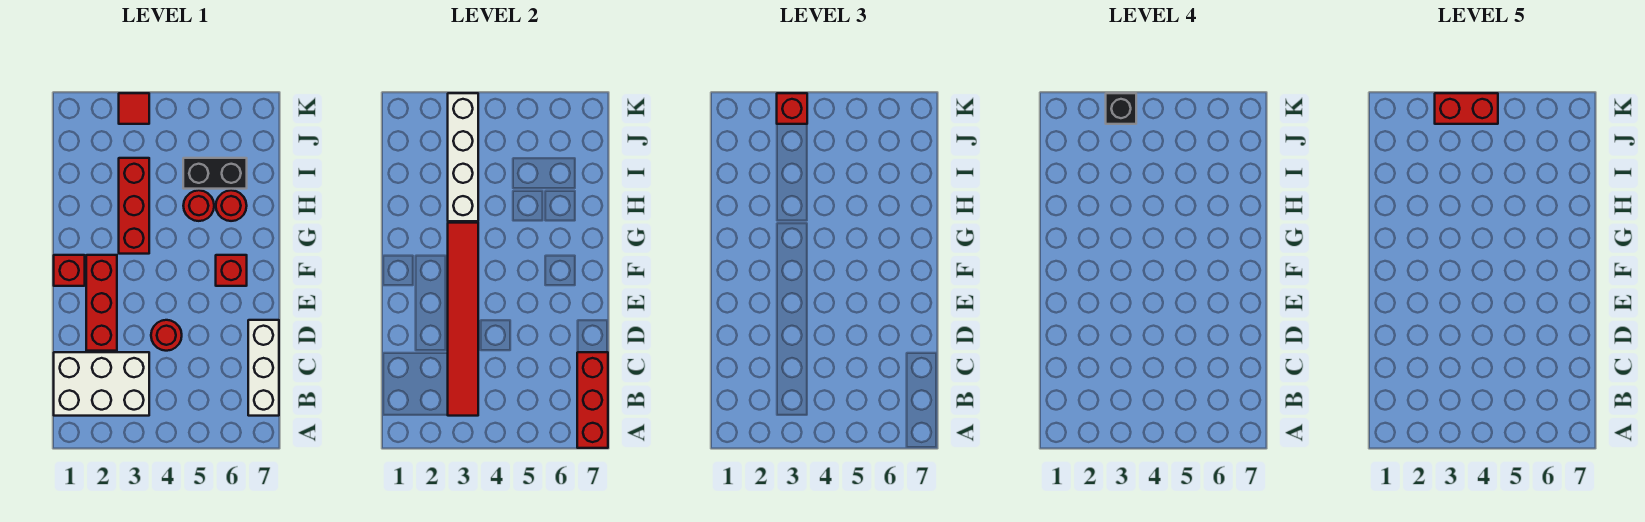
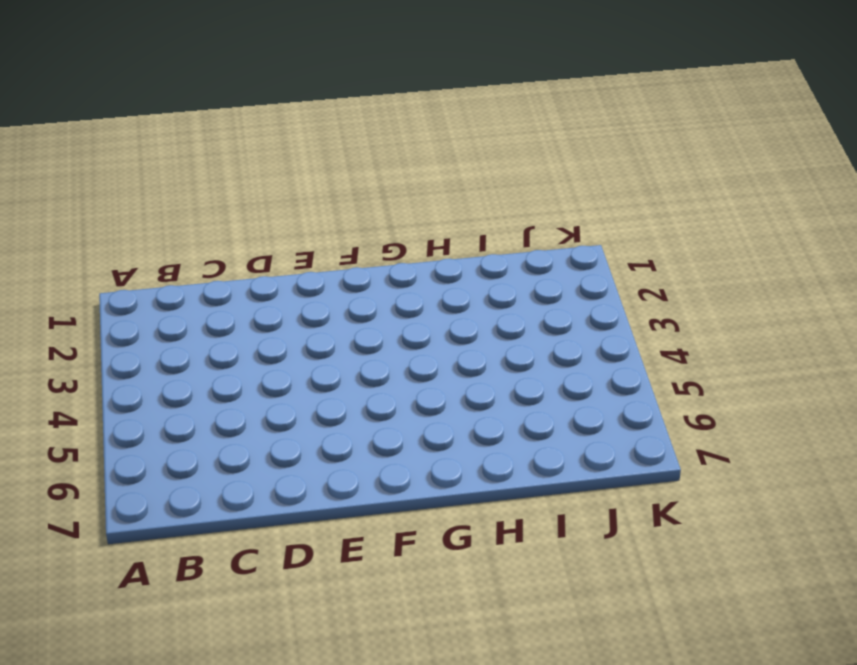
none -> white 2x3 brick [54,352,149,416]
none -> white 1x3 brick [248,320,279,416]
none -> red 1x3 brick [86,255,117,351]

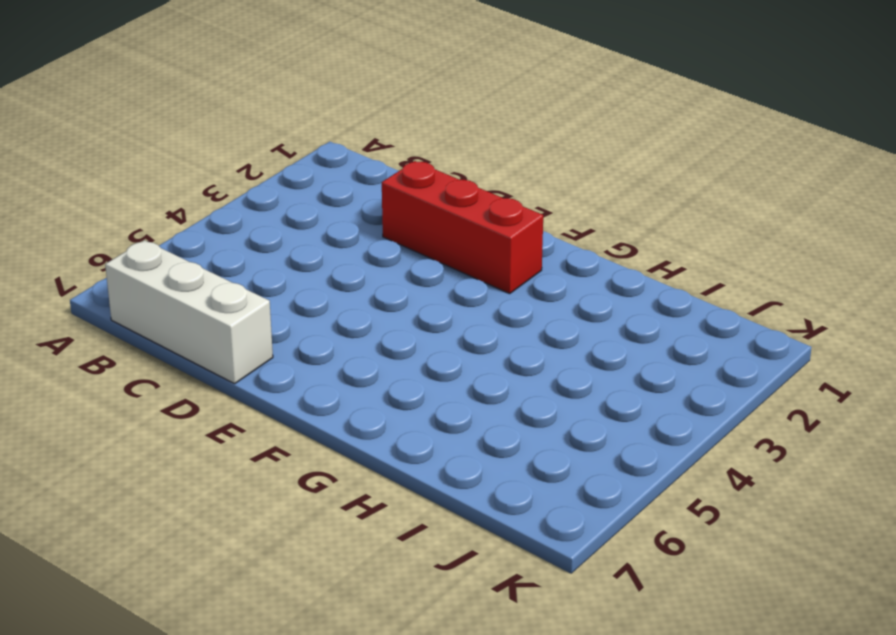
none -> white 2x3 brick [54,352,149,416]
none -> red 1x1 round brick [151,320,182,351]
none -> red 1x1 brick [54,255,85,286]

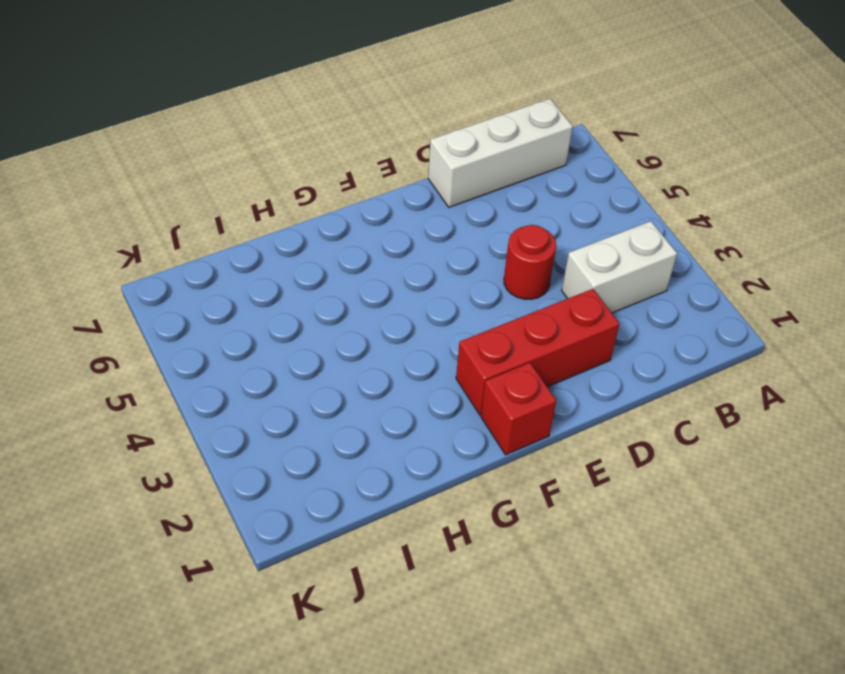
white 1x2 brick [562,221,677,313] -> white 2x3 brick [54,352,149,416]
none -> red 1x1 brick [216,255,247,286]
none -> red 1x3 brick [119,158,149,254]
none -> red 1x1 round brick [183,190,214,221]

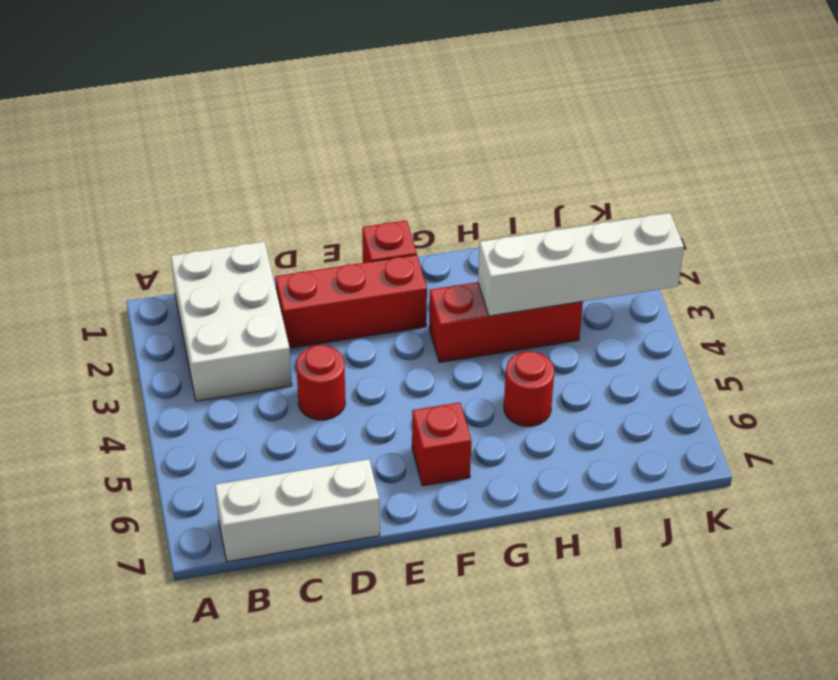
none -> red 1x1 round brick [216,190,247,221]
none -> black 1x2 brick [183,158,247,189]
none -> red 1x1 tile [119,93,149,124]

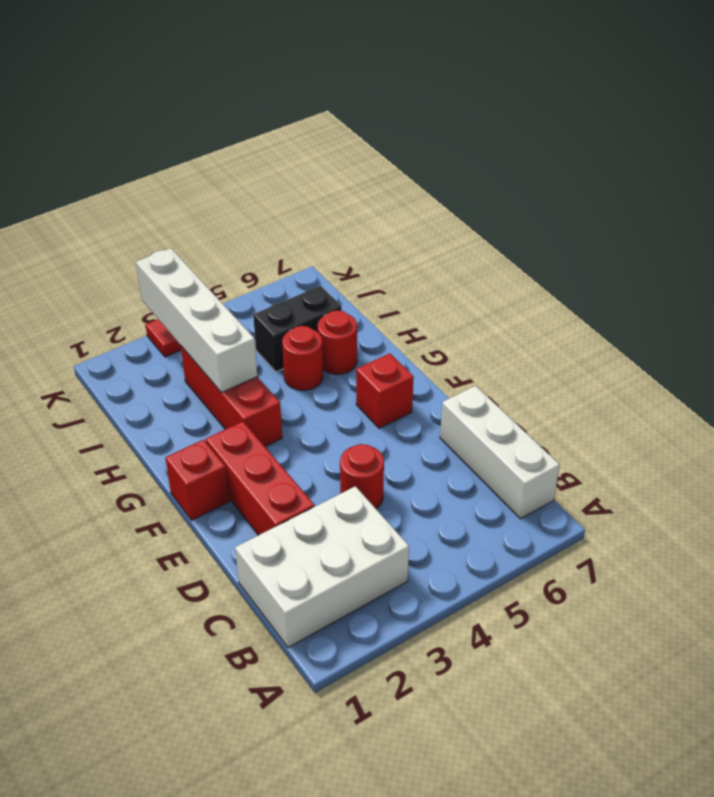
none -> red 1x3 brick [577,352,608,448]
none -> red 1x6 tile [448,223,478,416]
none -> red 1x1 brick [777,93,807,124]

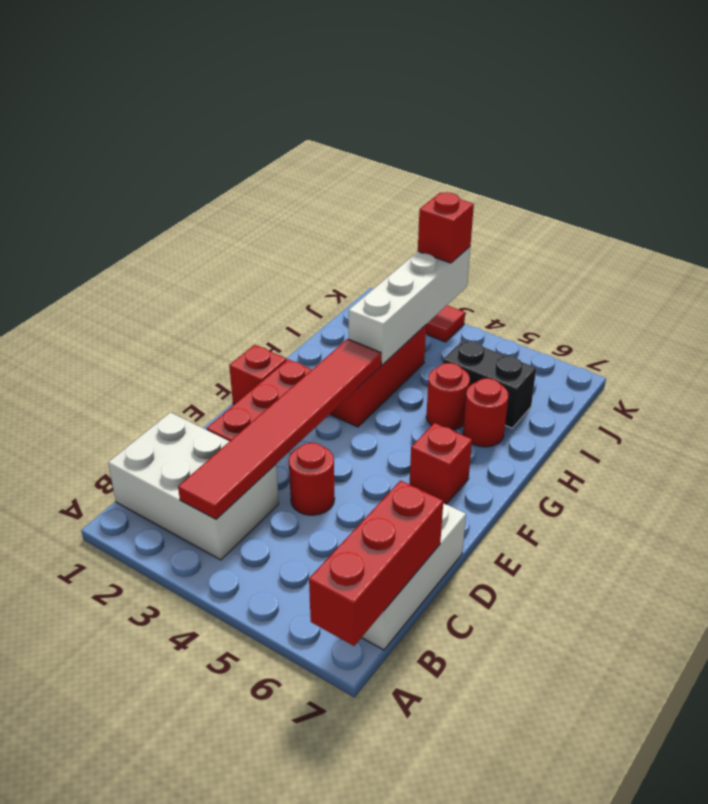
none -> black 1x1 brick [1106,93,1136,124]
none -> red 1x2 brick [1435,93,1498,124]

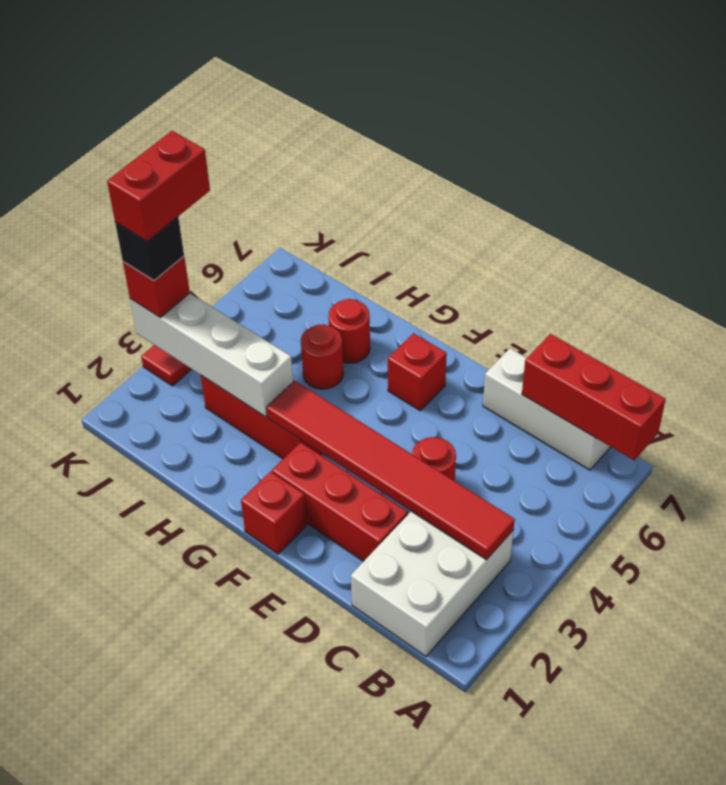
none -> black 1x2 brick [183,158,247,189]

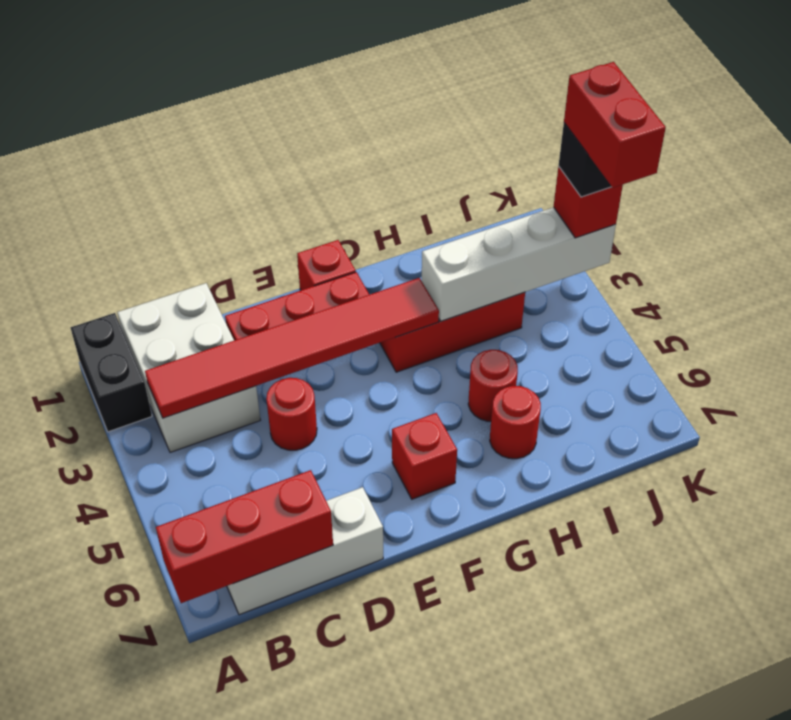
black 1x2 brick [71,313,152,432] -> black 1x2 brick moved to [183,158,247,189]
none -> red 1x1 tile [119,93,149,124]

